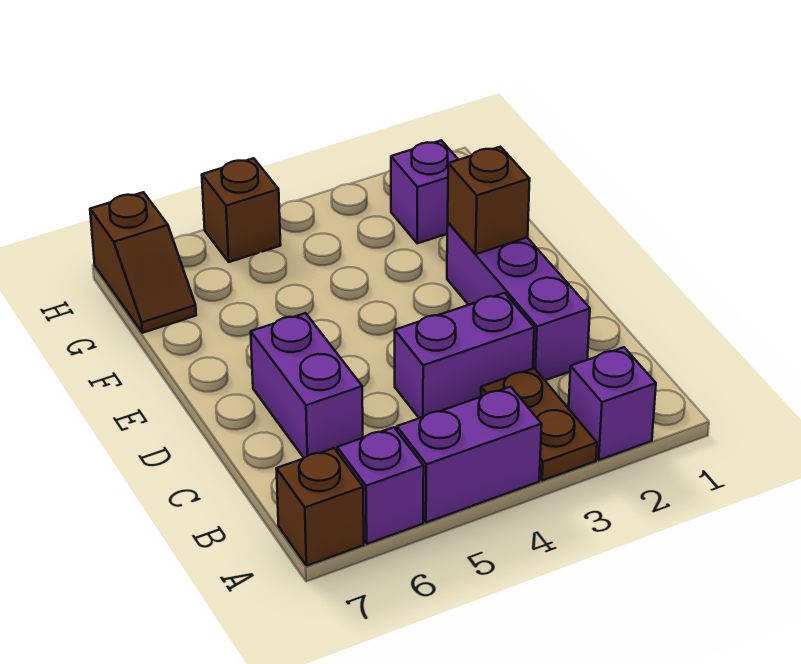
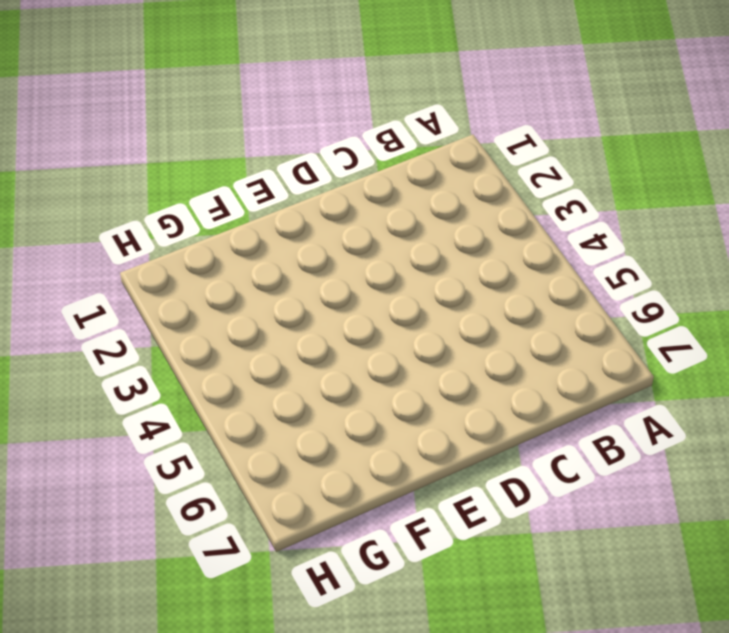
none -> purple 1x1 brick [569,347,656,460]
none -> brown 1x2 plate [481,368,597,480]
none -> purple 1x2 brick [397,387,542,522]

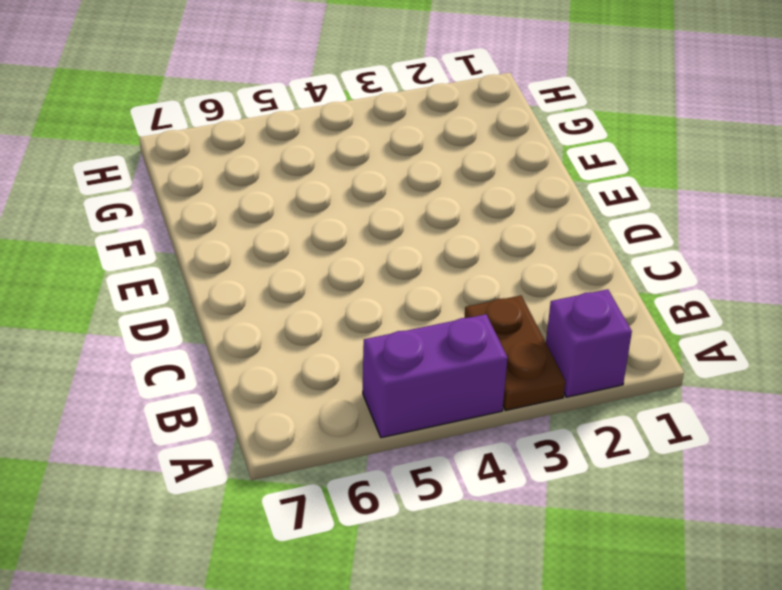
none -> purple 1x1 brick [337,427,424,544]
none -> brown 1x1 brick [276,448,364,566]
none -> purple 1x3 brick [447,223,590,380]

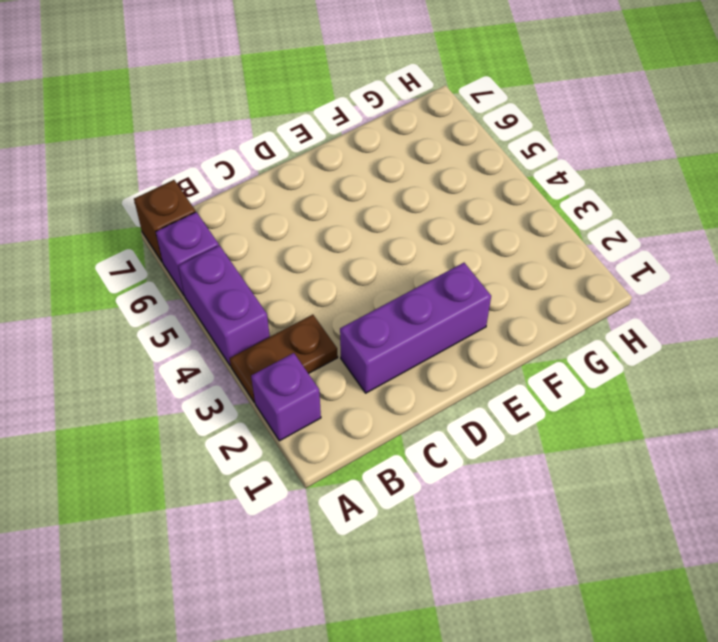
none -> purple 1x2 brick [395,293,534,418]
none -> purple 1x2 brick [251,313,363,458]
none -> purple 1x1 brick [391,140,458,243]

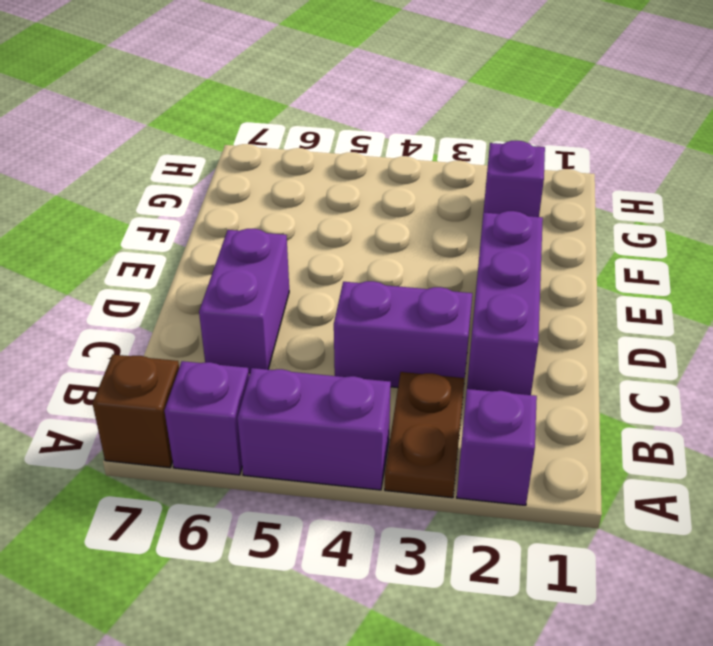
none -> brown 1x2 slope [90,192,196,333]
none -> brown 1x1 brick [202,158,281,262]
none -> brown 1x1 brick [448,147,530,254]

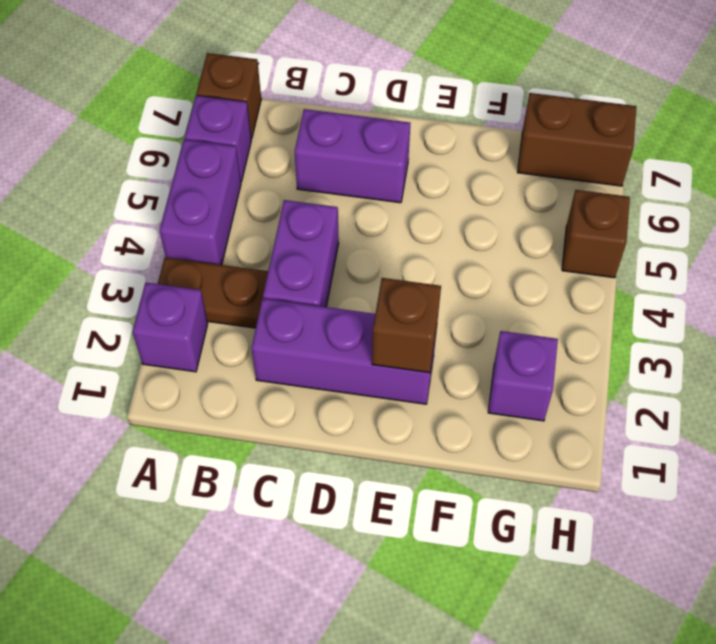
brown 1x2 brick [517,93,636,186] -> brown 1x2 slope [90,192,196,333]

